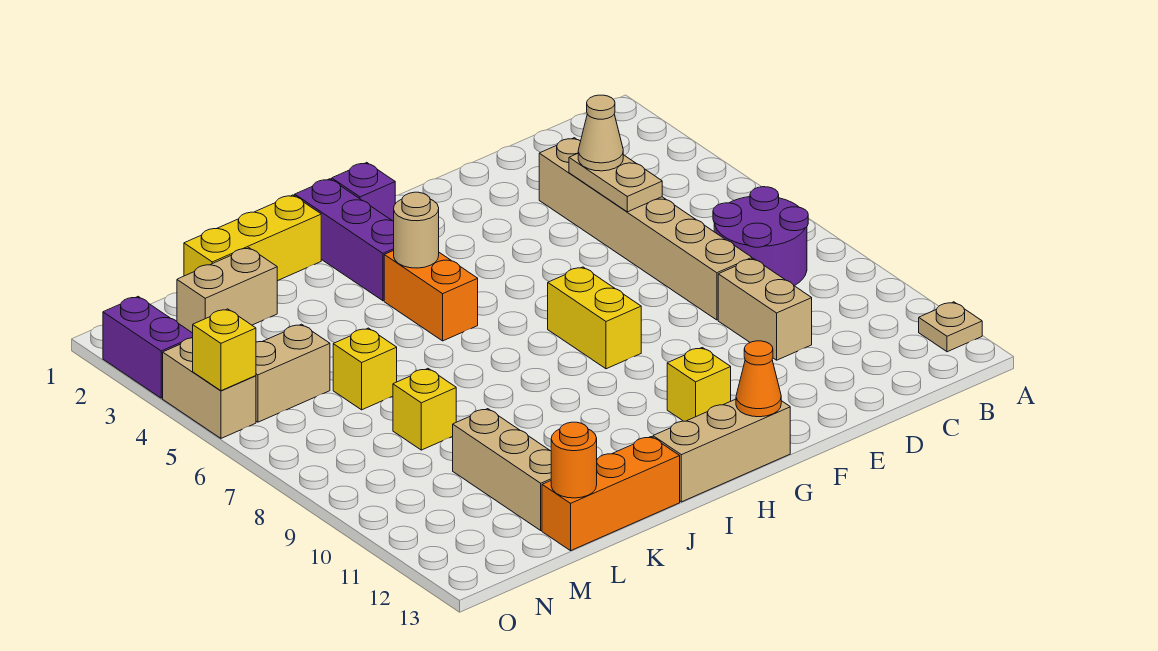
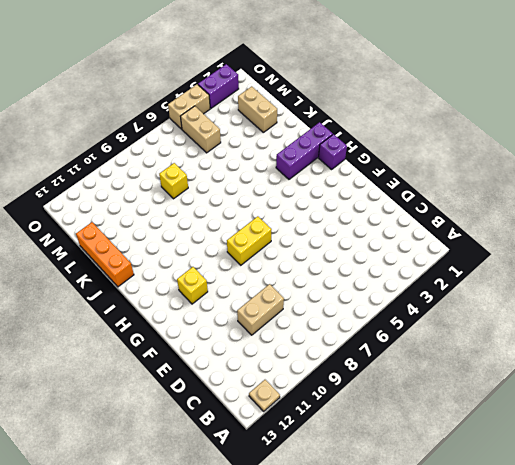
none -> purple 2x2 round brick [713,187,808,286]
none -> tan 1x6 brick [539,138,752,320]
none -> tan 1x3 brick [653,399,790,502]

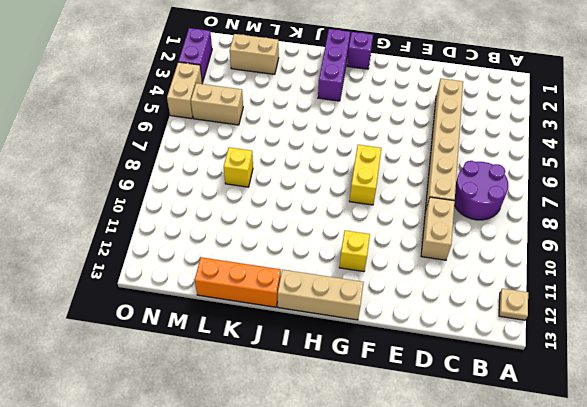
none -> orange 1x2 brick [384,250,478,341]
none -> yellow 1x3 brick [184,195,321,281]
none -> yellow 1x1 brick [333,328,397,410]

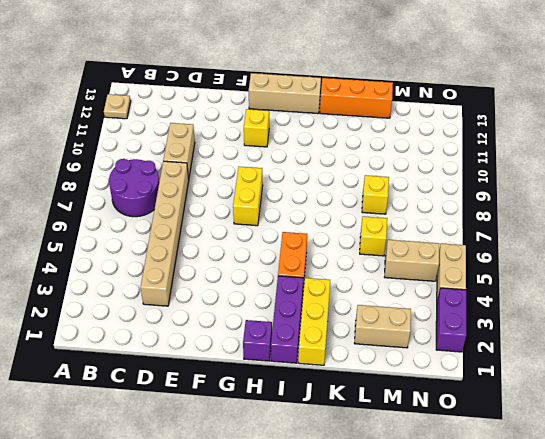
yellow 1x3 brick [298,278,330,365] -> yellow 1x3 brick turned to [184,195,321,281]
none -> tan 1x3 brick [453,409,551,530]
none -> tan 1x2 plate [569,153,662,212]
none -> orange 1x1 cone [736,341,781,417]

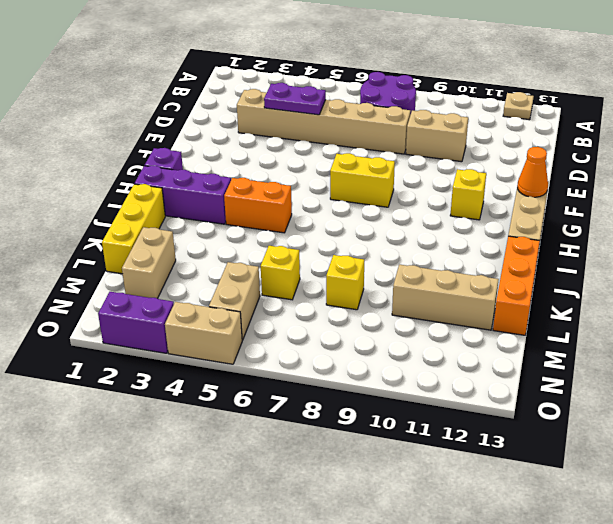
purple 1x2 plate [264,83,326,115] -> tan 1x2 plate [569,153,662,212]
none -> tan 1x1 round brick [394,192,439,268]
none -> orange 1x1 round brick [551,422,597,498]
none -> yellow 1x1 brick [192,309,256,391]

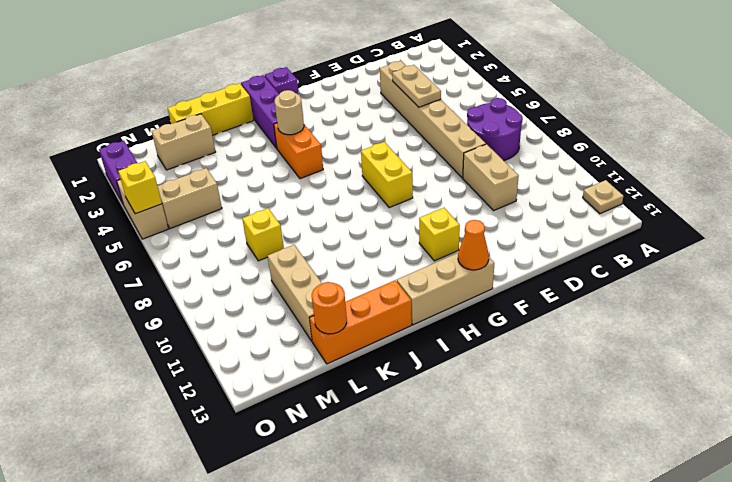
none -> yellow 1x1 brick [333,328,397,410]
none -> tan 1x1 cone [578,95,623,171]

